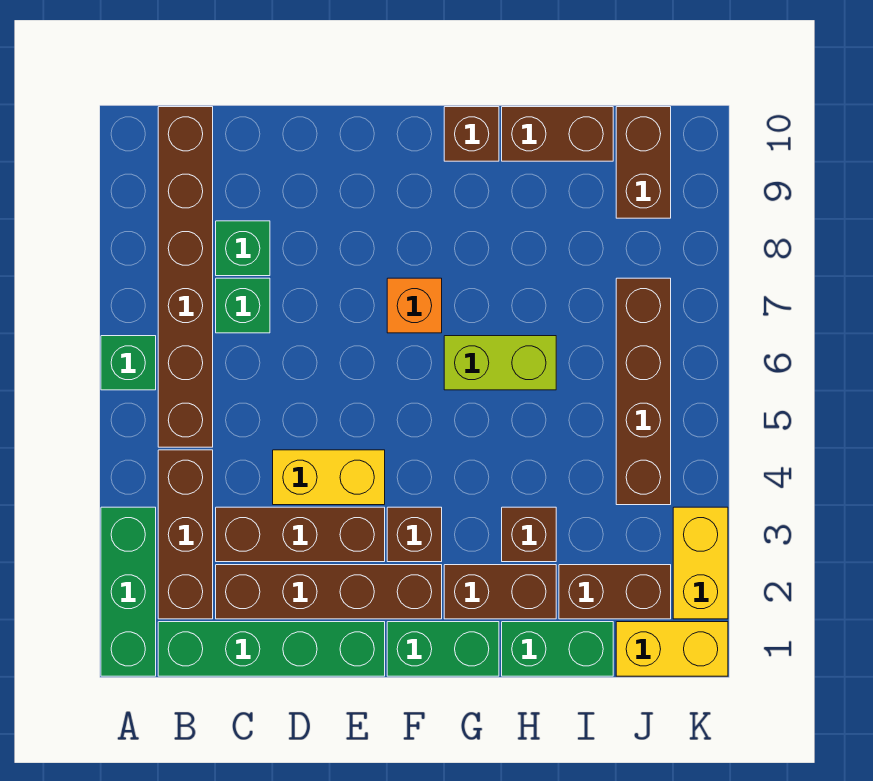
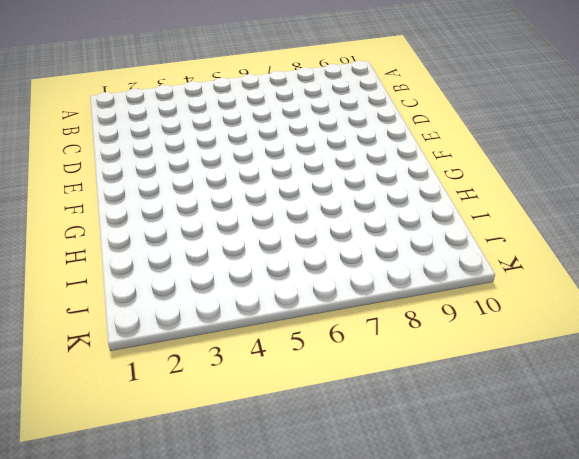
none -> green 1x3 brick [101,507,156,676]
none -> green 1x1 brick [101,336,156,390]
none -> green 1x4 brick [158,622,385,676]

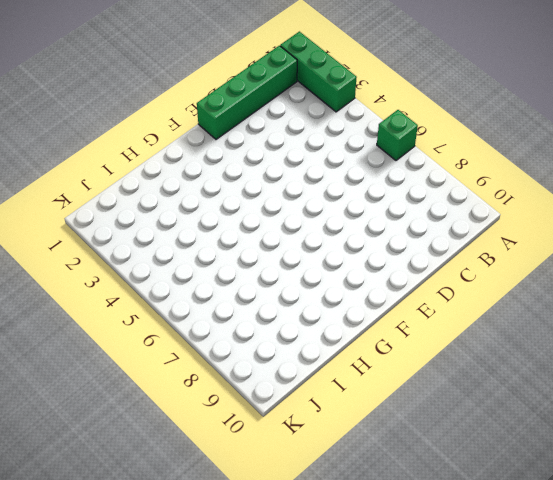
none -> brown 1x3 brick [158,450,213,619]
none -> brown 1x6 brick [158,107,213,447]
none -> brown 1x4 brick [216,565,442,619]

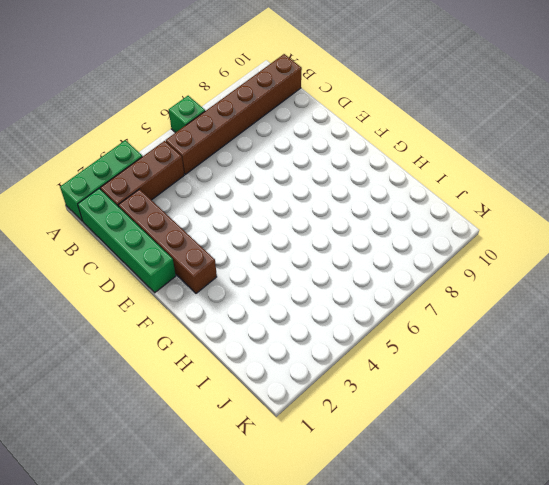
none -> brown 1x3 brick [216,507,385,562]
none -> green 1x1 brick [216,278,270,333]
none -> green 1x1 brick [216,221,270,276]

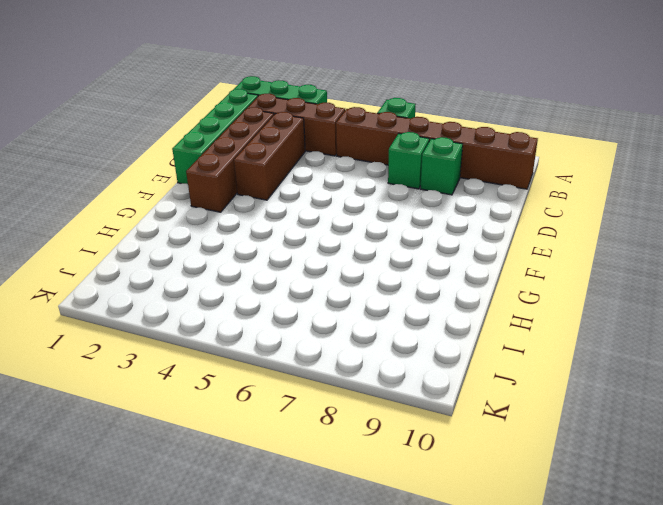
none -> yellow 1x2 brick [273,450,385,505]
none -> green 1x2 brick [387,622,499,676]
none -> brown 1x1 brick [387,507,442,562]

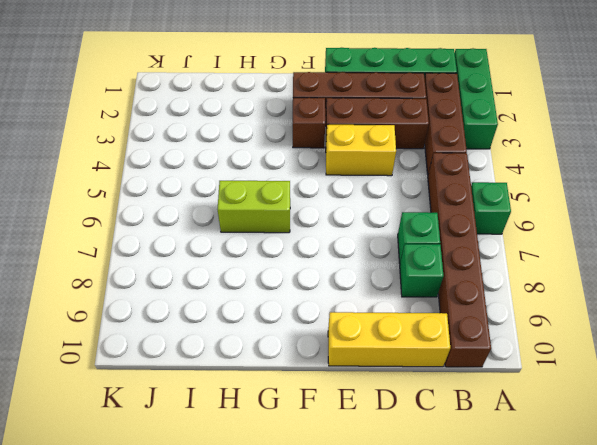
yellow 1x3 brick [328,312,450,367] -> none
none -> green 1x2 brick [387,622,499,676]
none -> orange 1x1 brick [387,278,442,333]
none -> brown 1x2 brick [444,565,556,619]

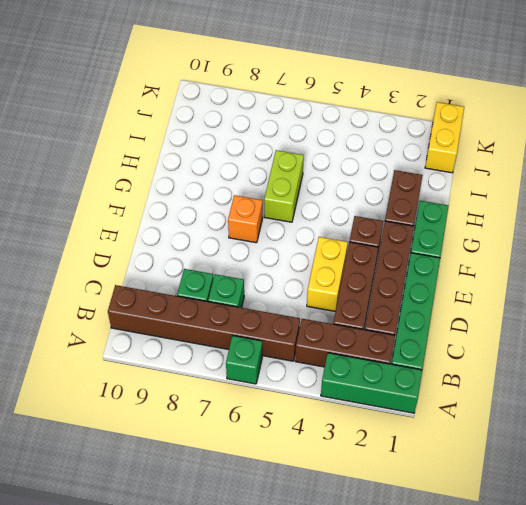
none -> brown 1x1 brick [444,107,499,161]
none -> green 1x2 brick [502,622,613,676]
none -> brown 1x1 brick [502,507,556,562]

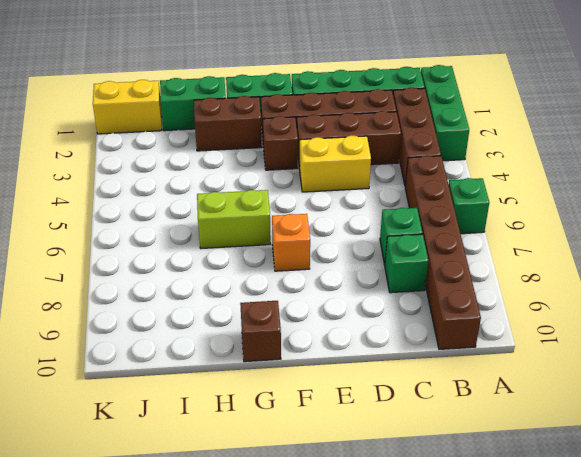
none -> brown 1x1 brick [502,507,556,562]
none -> brown 1x2 brick [502,107,613,161]
none -> brown 1x2 brick [559,565,671,619]

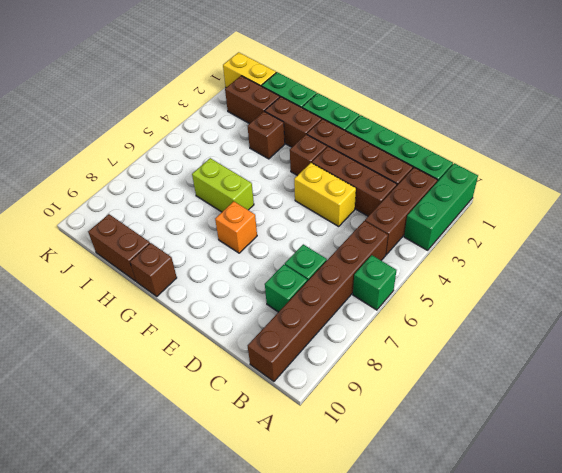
none -> brown 1x4 brick [616,278,671,505]
none -> brown 1x2 brick [616,107,671,218]
none -> yellow 1x2 brick [673,507,728,619]

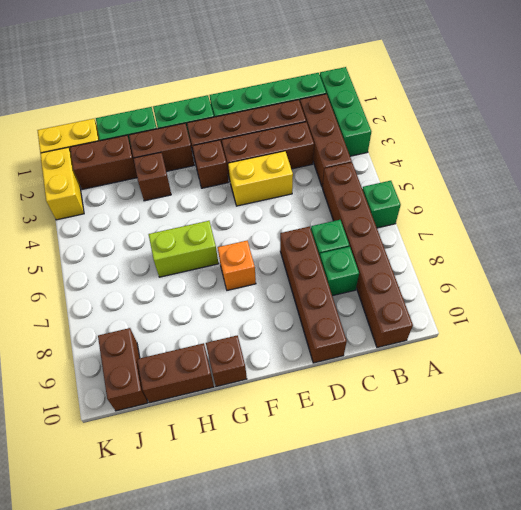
brown 1x4 brick [280,226,347,363] -> brown 1x4 brick moved to [616,278,671,505]

